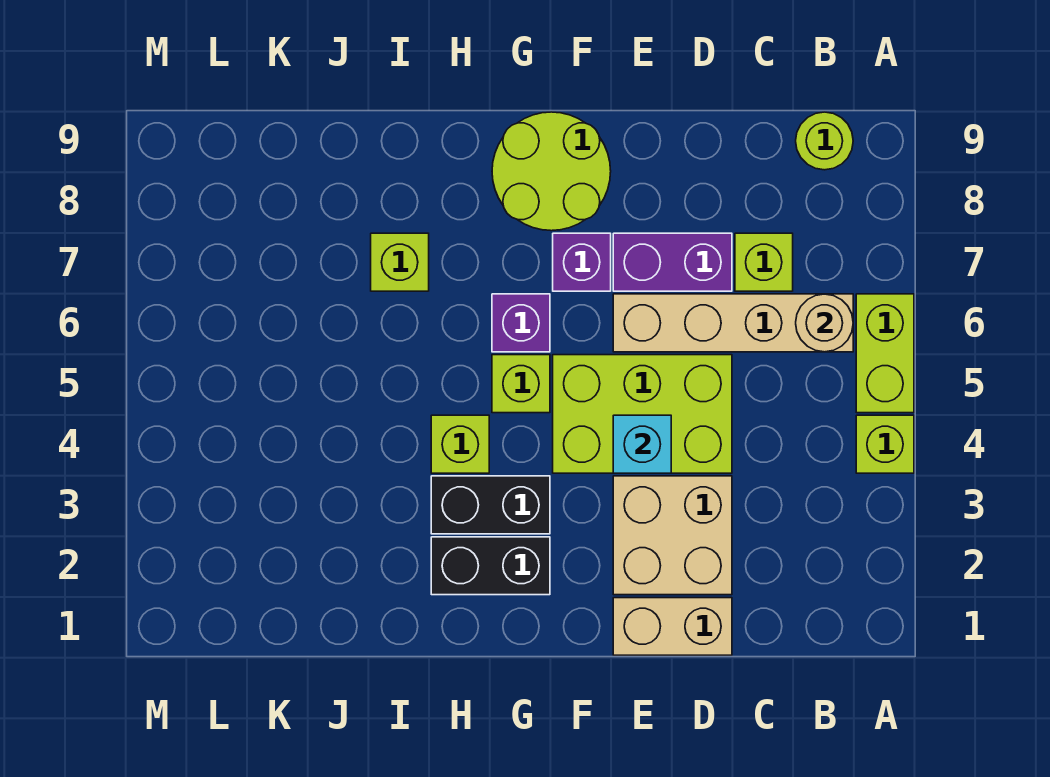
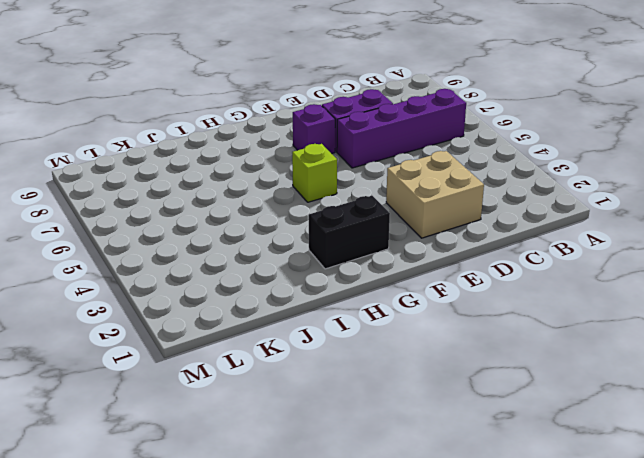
purple 1x4 brick [337,89,466,168] -> tan 1x4 brick [613,294,853,352]
none -> lime 1x1 brick [856,415,914,473]
none -> lime 1x2 brick [856,294,914,413]
none -> lime 1x1 round brick [796,112,853,170]

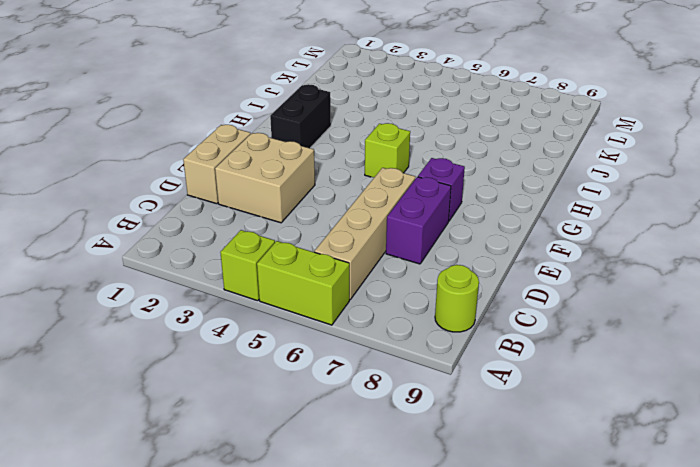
none -> lime 1x1 brick [735,233,793,291]
none -> lime 2x3 brick [553,355,732,473]
none -> lime 2x2 round brick [492,112,611,231]

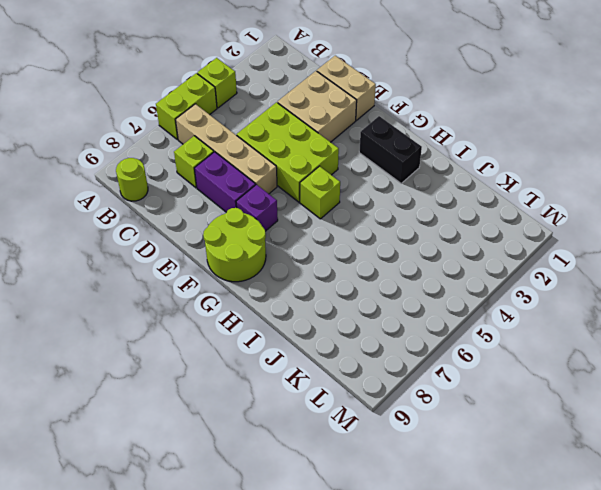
none -> black 1x2 brick [431,476,550,534]
none -> purple 1x1 brick [492,294,550,352]
none -> lime 1x1 brick [431,415,489,473]

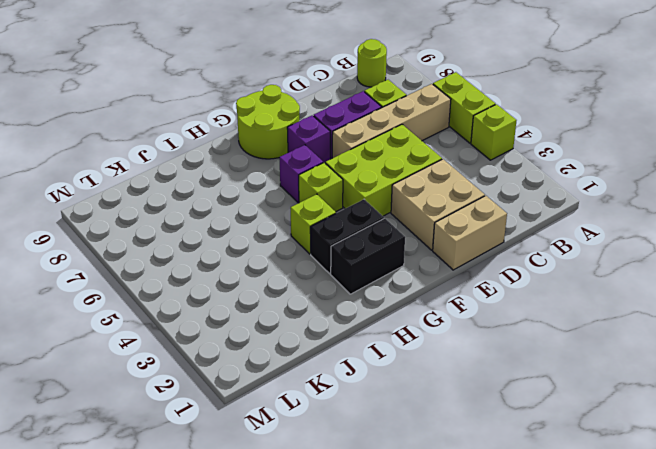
none -> lime 1x1 brick [371,233,429,291]
none -> tan 1x1 round brick [796,294,853,352]
none -> cyan 1x1 brick [613,415,671,473]

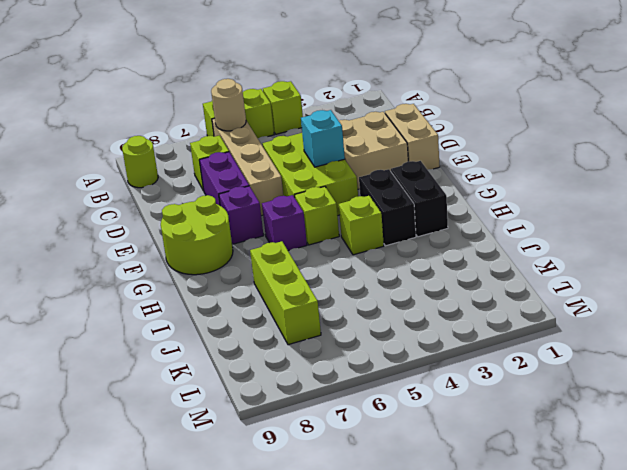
lime 1x3 brick [250,241,321,345] -> lime 1x1 brick [371,233,429,291]

